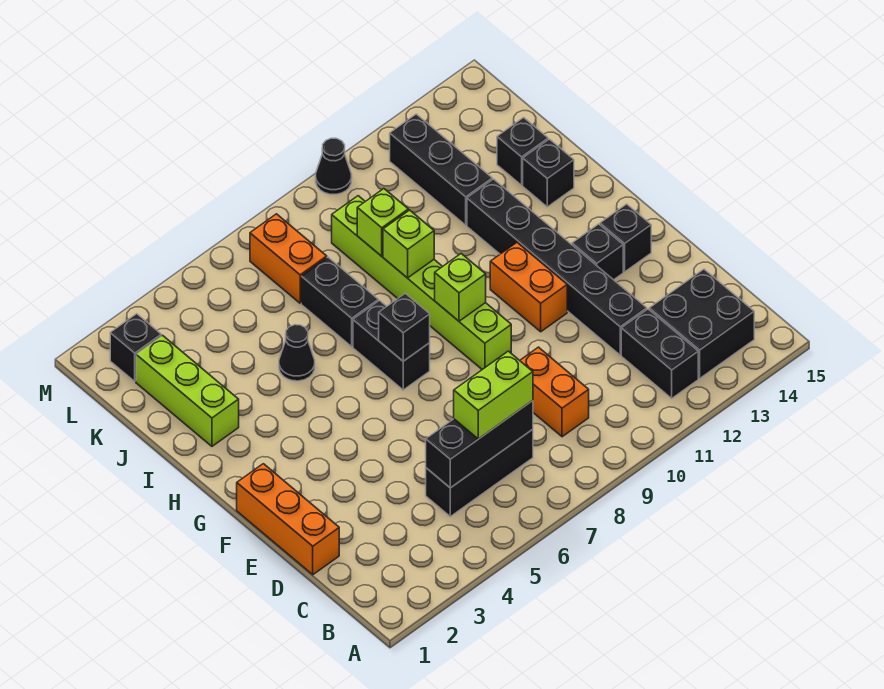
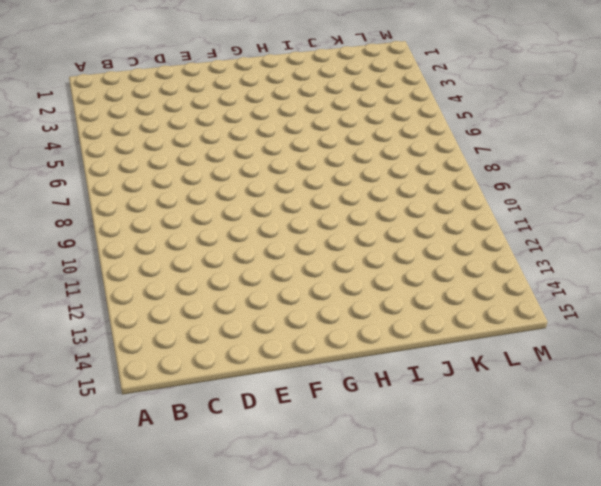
none -> black 1x2 brick [621,309,698,398]
none -> black 2x2 brick [649,269,754,378]
none -> black 1x3 brick [426,429,533,516]

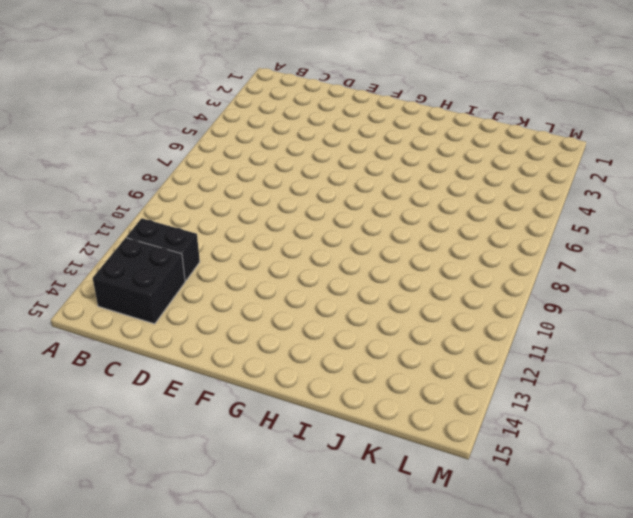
none -> black 1x3 brick [426,429,533,516]
none -> orange 1x2 brick [520,347,589,437]
none -> orange 1x3 brick [237,464,339,575]

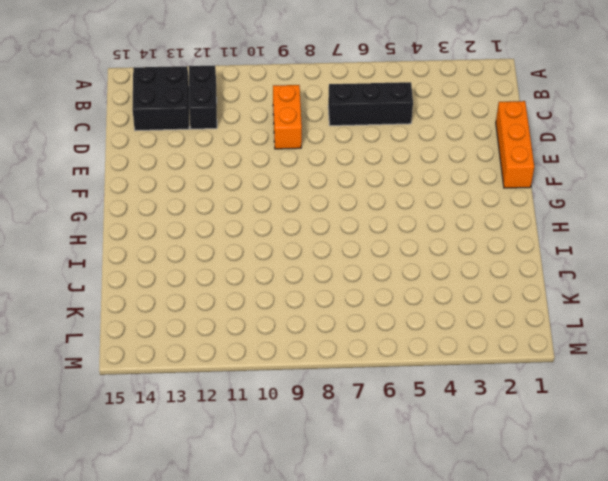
none -> black 1x6 brick [467,179,647,355]
none -> lime 1x6 brick [332,196,511,370]
none -> orange 1x2 brick [490,243,567,332]

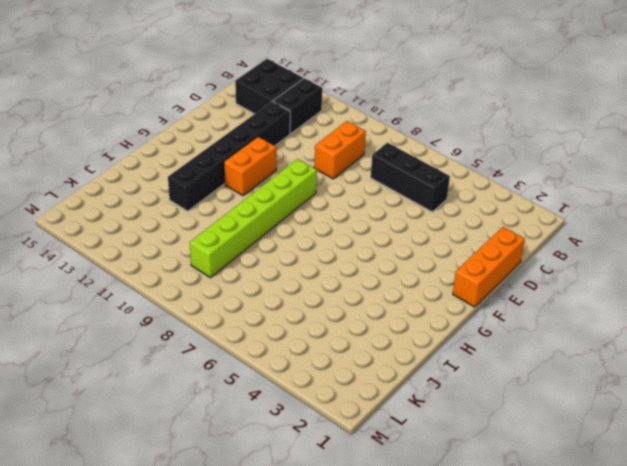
none -> black 1x1 brick [572,224,623,280]
none -> black 1x1 brick [600,204,651,272]
none -> black 1x2 brick [353,301,430,390]

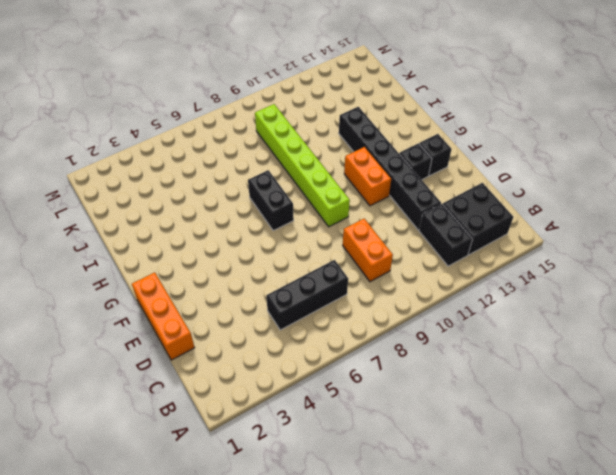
none -> lime 1x3 brick [136,335,239,446]
none -> black 1x1 cone [279,325,315,381]
none -> black 1x2 brick [301,257,378,346]

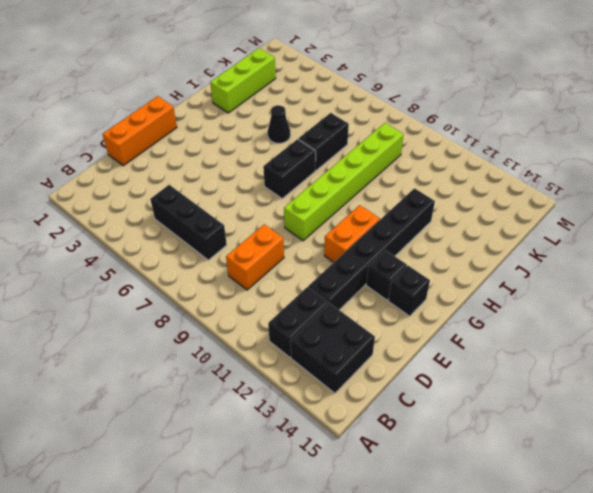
none -> black 1x1 brick [523,139,574,207]
none -> black 1x3 brick [390,114,492,225]
none -> black 1x1 brick [497,118,548,185]

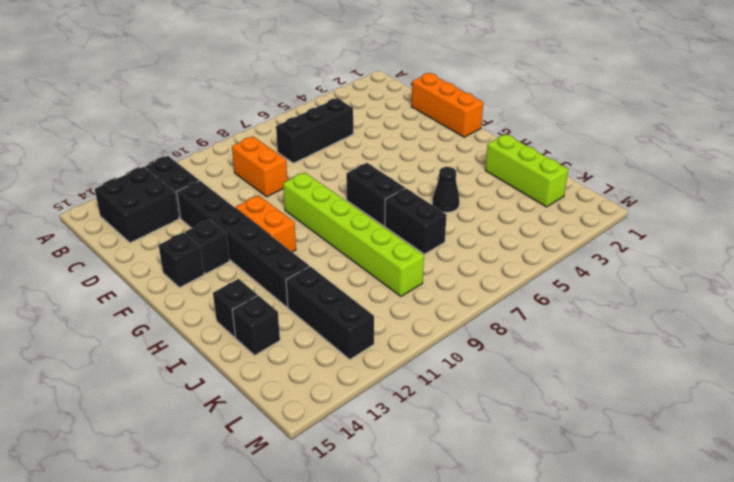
none -> orange 1x2 brick [250,214,327,303]
none -> black 1x1 brick [110,314,161,381]
none -> black 1x1 cone [316,138,352,194]

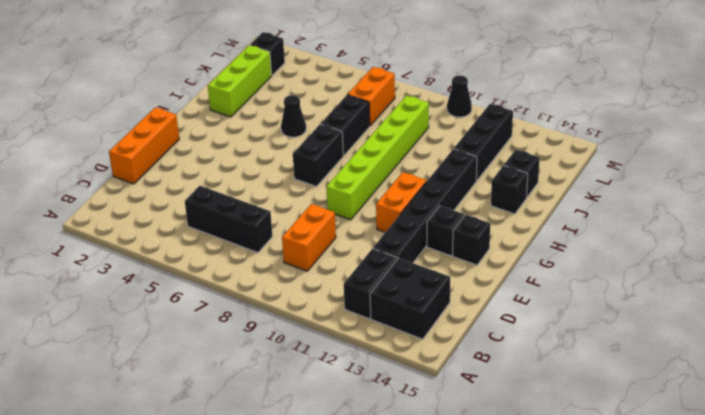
none -> black 1x3 brick [426,401,533,488]
none -> black 1x1 brick [379,293,430,361]
none -> lime 1x1 brick [435,254,486,321]

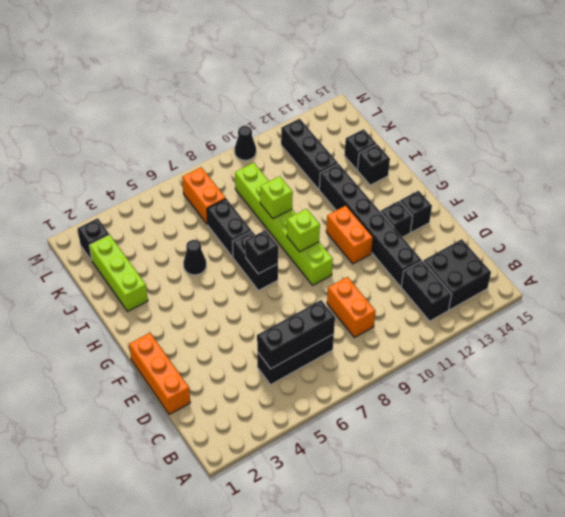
none -> lime 1x1 brick [357,189,408,256]
none -> lime 1x2 brick [454,351,533,439]

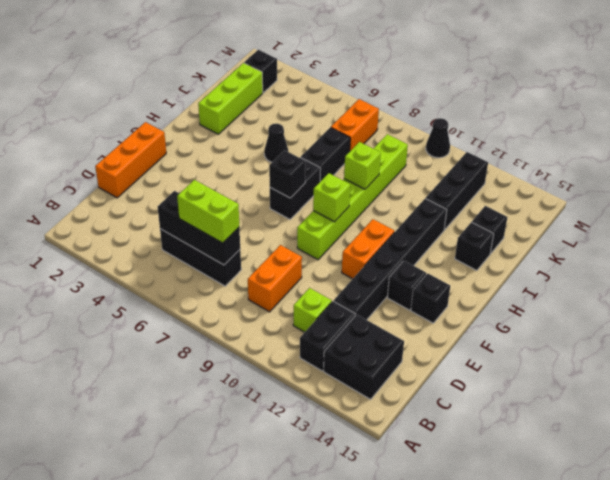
lime 1x1 brick [293,288,332,332] -> lime 1x1 brick moved to [357,189,408,256]

